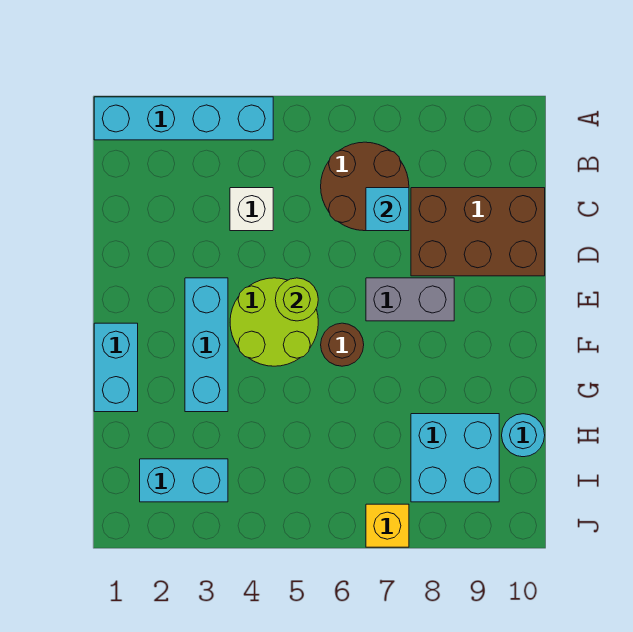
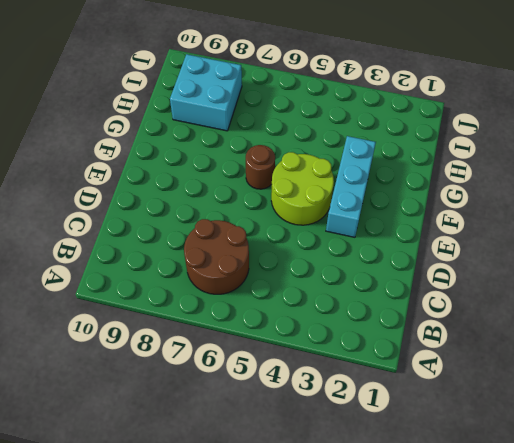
none -> cyan 1x4 brick [94,97,273,140]
none -> white 1x1 brick [230,188,273,231]
none -> brown 2x3 brick [411,188,545,276]

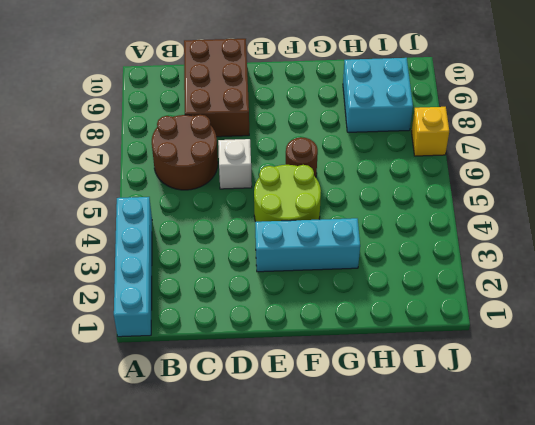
white 1x1 brick [218,139,252,189] -> white 1x1 brick moved to [230,188,273,231]
none -> grey 1x2 brick [366,278,454,321]
none -> cyan 1x2 brick [94,323,138,412]
none -> cyan 1x1 round brick [502,414,545,457]

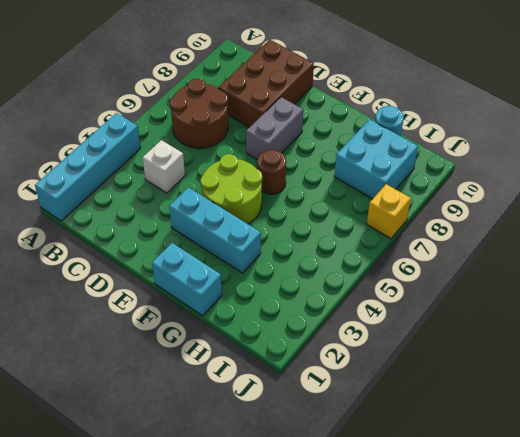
none -> cyan 1x2 brick [140,459,228,502]
none -> cyan 1x1 brick [366,188,409,231]
none -> lime 1x1 round brick [275,278,318,321]

